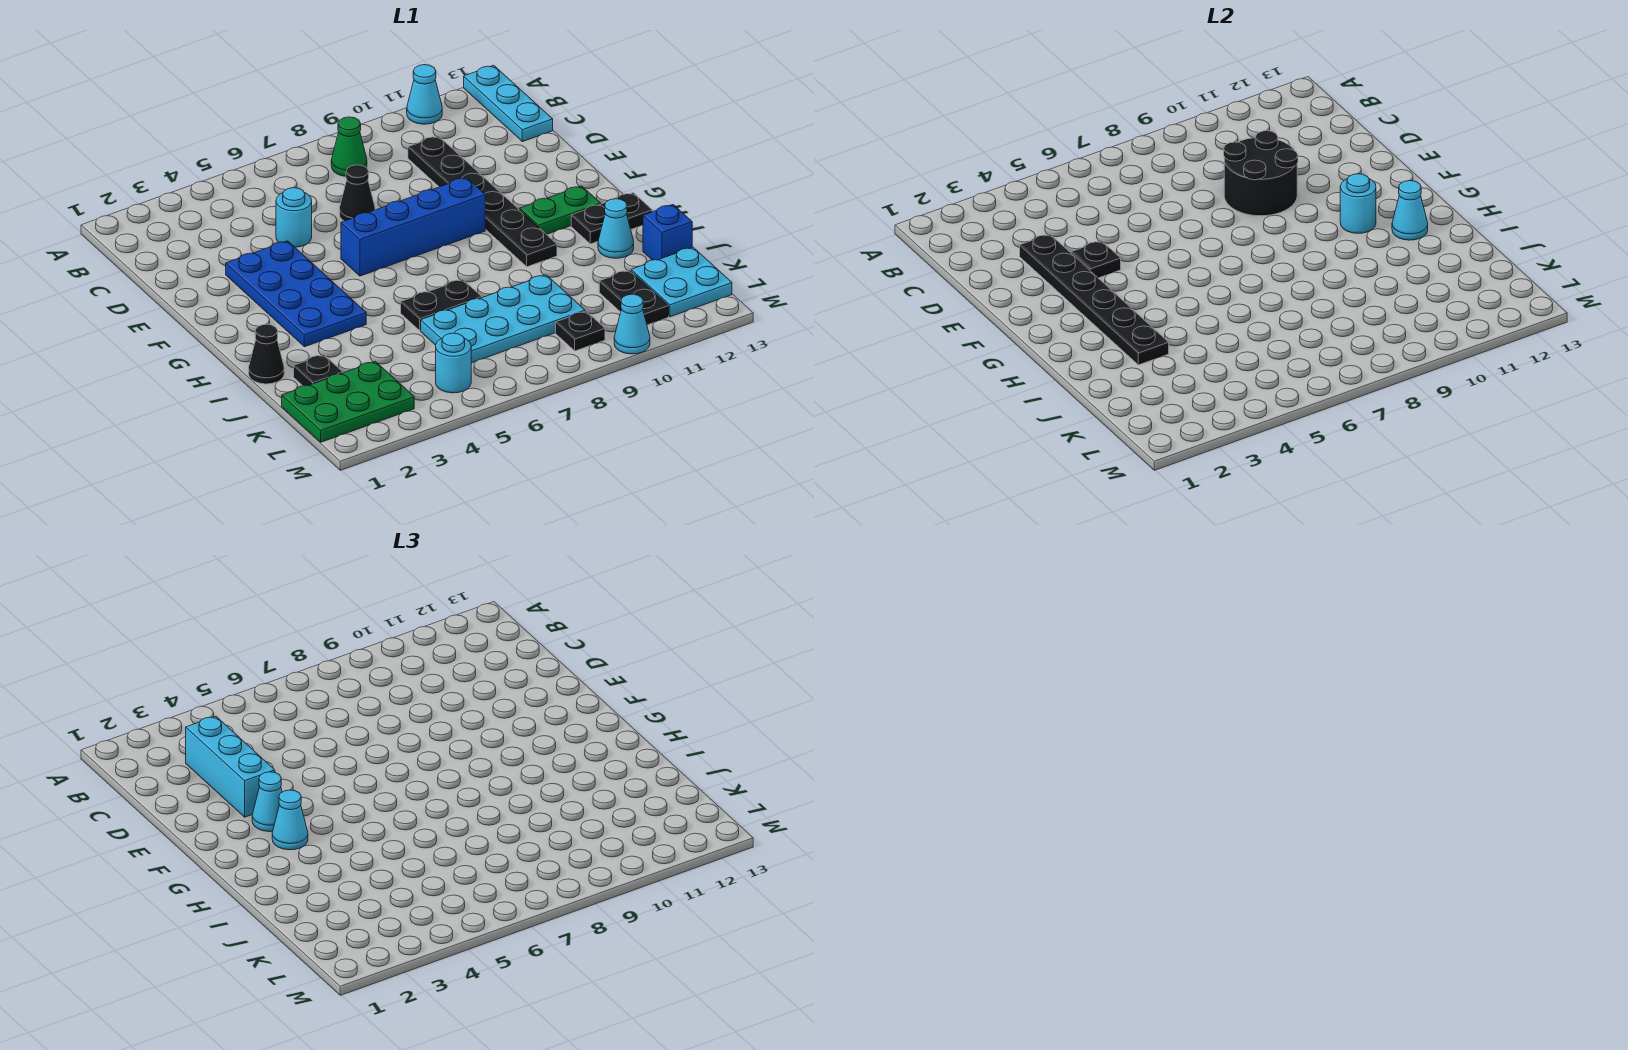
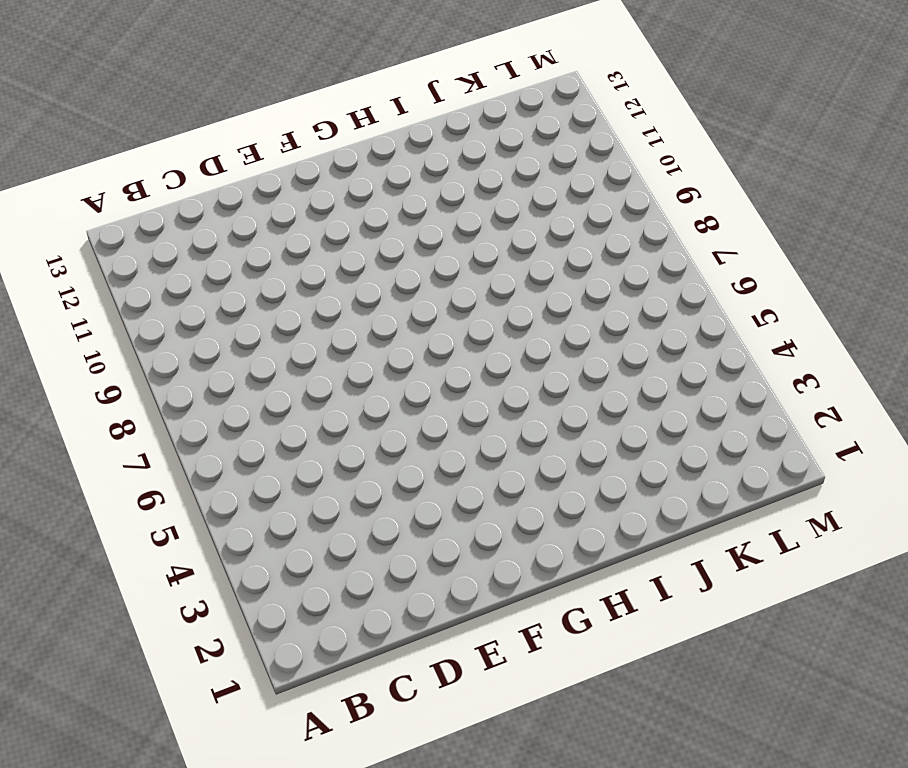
none -> cyan 1x1 cone [407,65,442,124]
none -> cyan 1x3 plate [464,65,553,142]
none -> green 1x1 cone [331,117,367,176]
none -> black 1x6 plate [408,136,557,267]

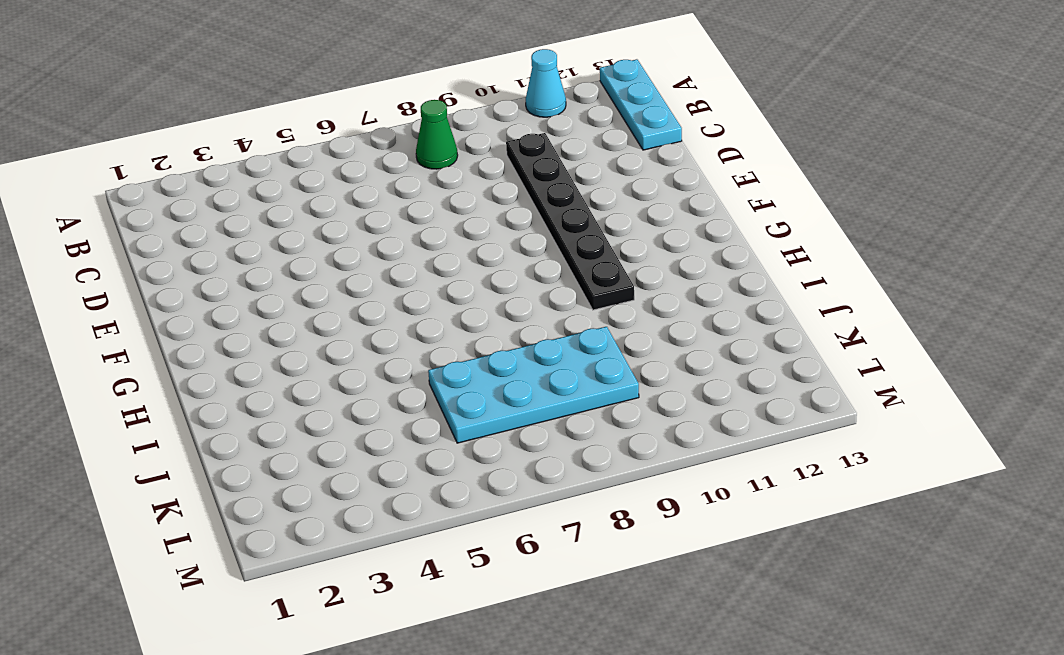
none -> cyan 1x1 round brick [276,188,312,247]
none -> black 1x1 cone [340,165,375,221]
none -> blue 2x4 plate [226,241,366,347]
none -> blue 1x4 brick [341,177,485,276]

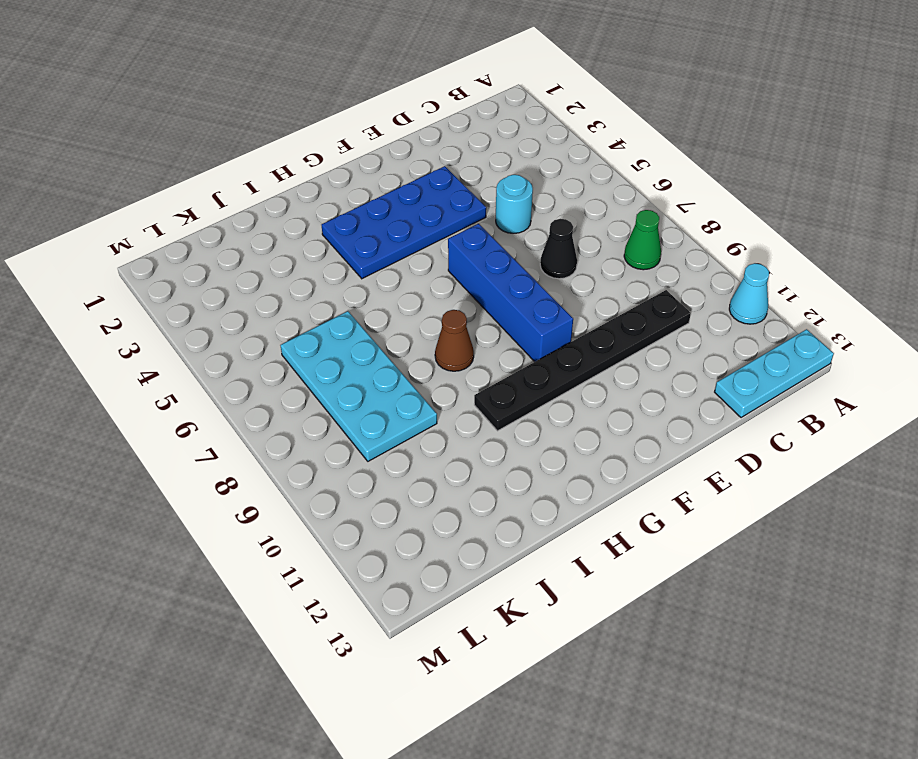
brown 1x1 cone [435,310,474,371] -> none
none -> green 1x2 plate [520,186,601,235]
none -> black 1x2 plate [571,193,652,244]
none -> black 1x1 cone [249,324,284,384]
none -> black 1x2 plate [401,279,482,331]

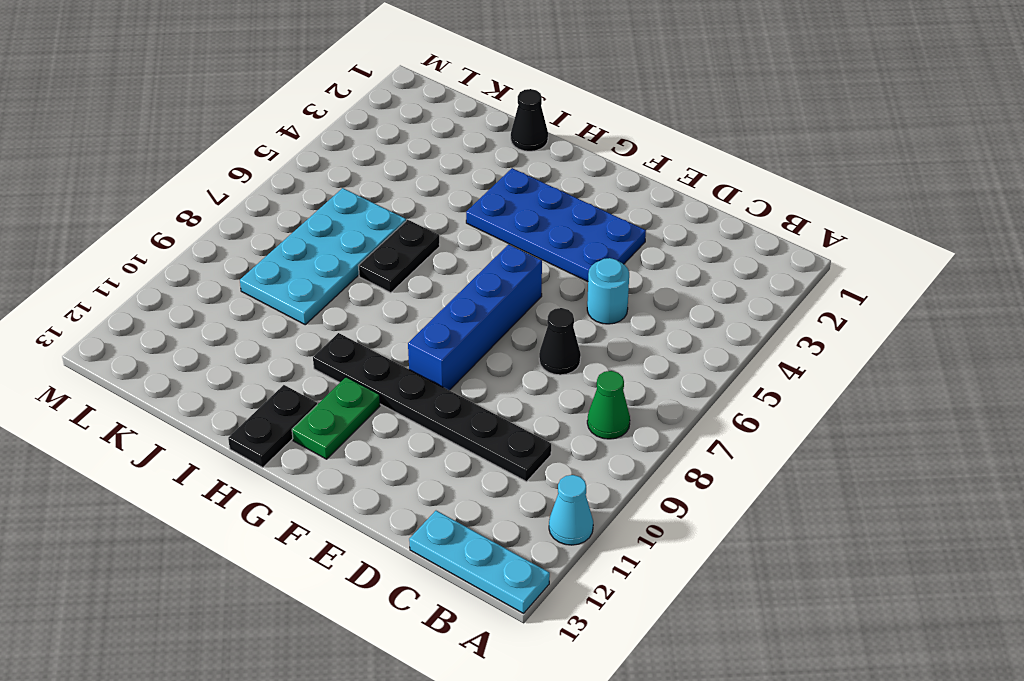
none -> cyan 1x1 cone [598,199,634,258]
none -> black 1x1 plate [294,355,343,386]
none -> blue 1x1 brick [643,205,692,260]
none -> green 2x3 plate [282,361,414,442]

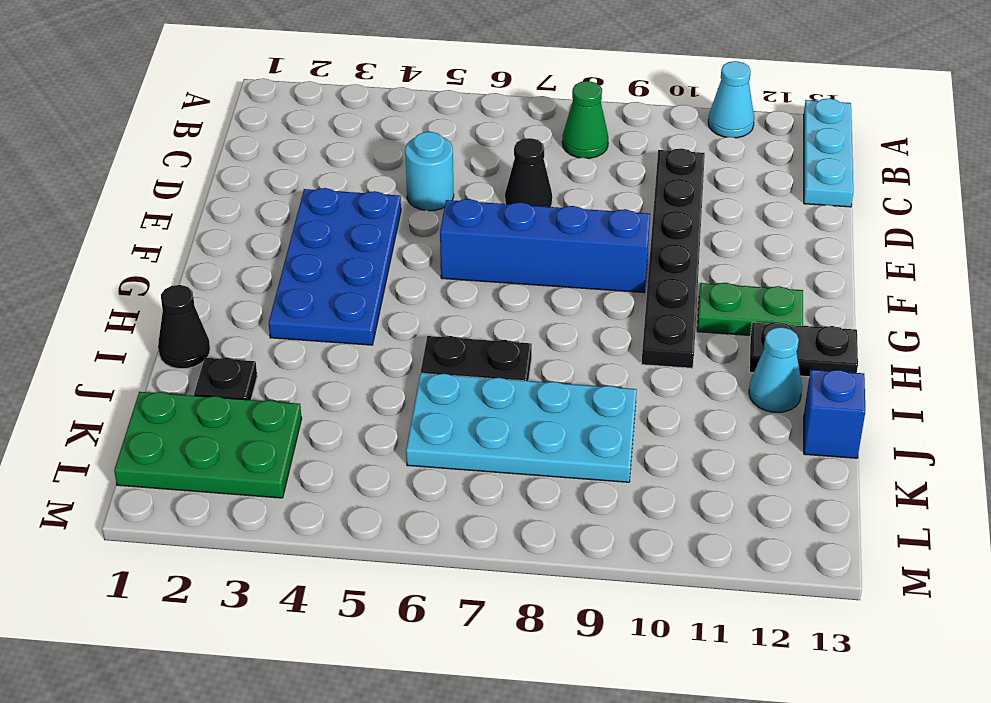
none -> black 1x2 plate [599,270,669,325]
none -> cyan 2x2 plate [631,247,732,317]
none -> cyan 1x1 round brick [436,333,471,393]
none -> black 1x1 plate [556,311,605,351]

